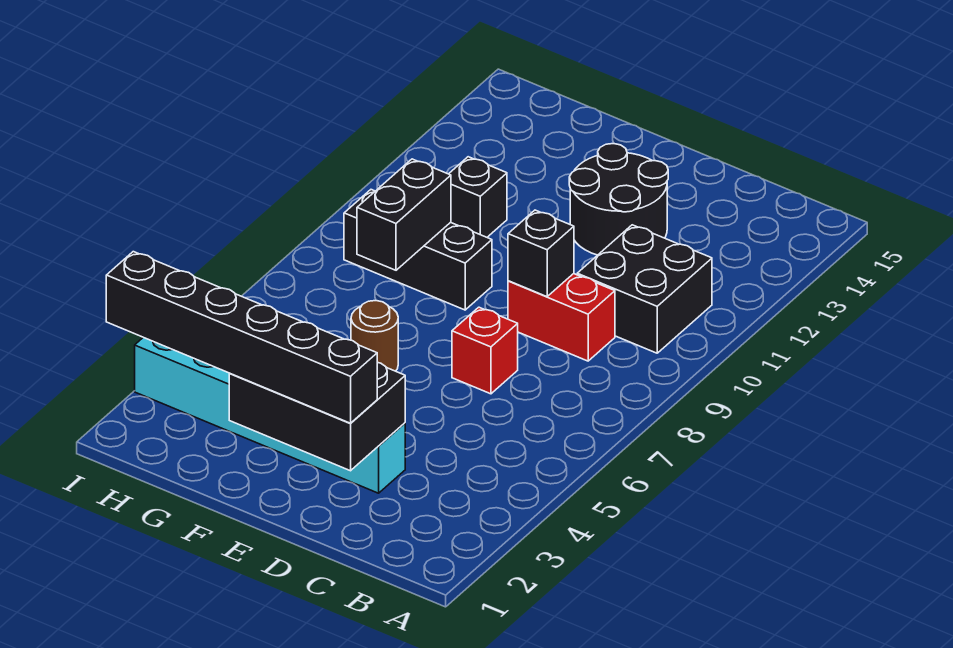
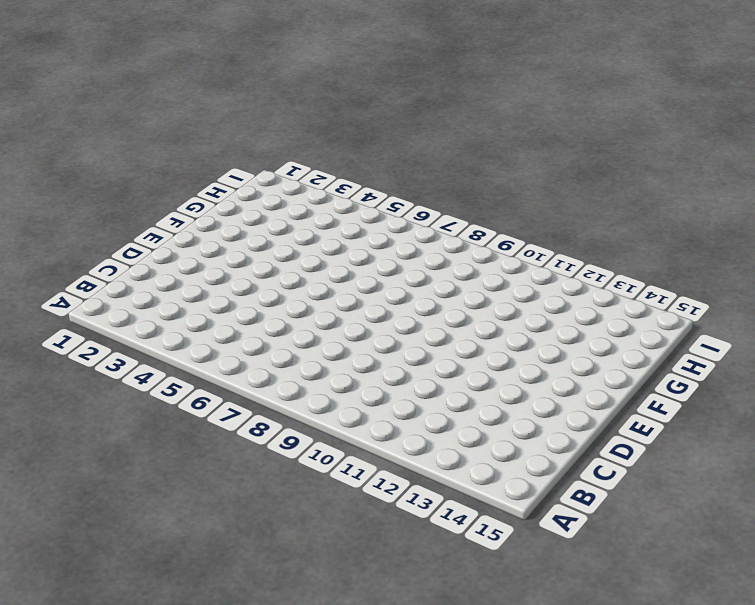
none -> black 2x2 brick [577,225,712,353]
none -> red 1x2 brick [508,274,615,361]
none -> cyan 1x6 brick [135,337,405,493]

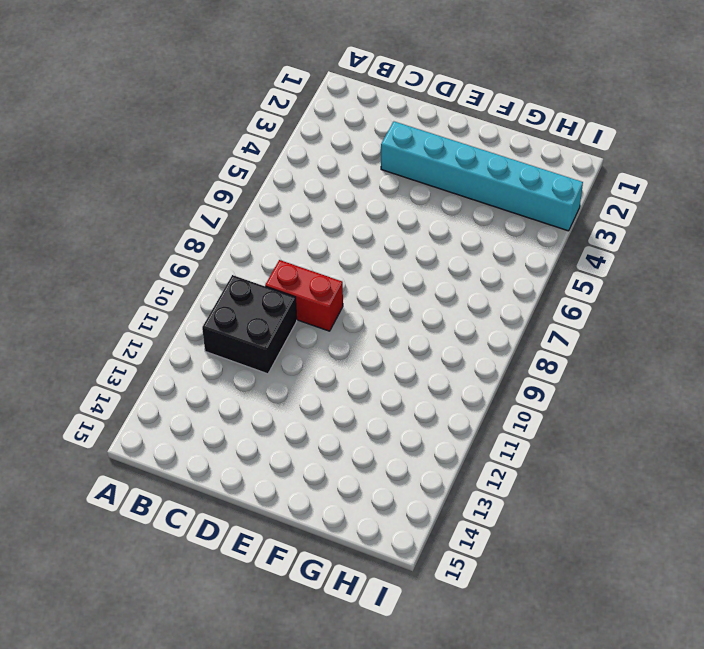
none -> red 1x1 brick [452,307,518,394]
none -> black 2x2 round brick [569,144,668,255]
none -> brown 1x1 round brick [351,301,398,371]

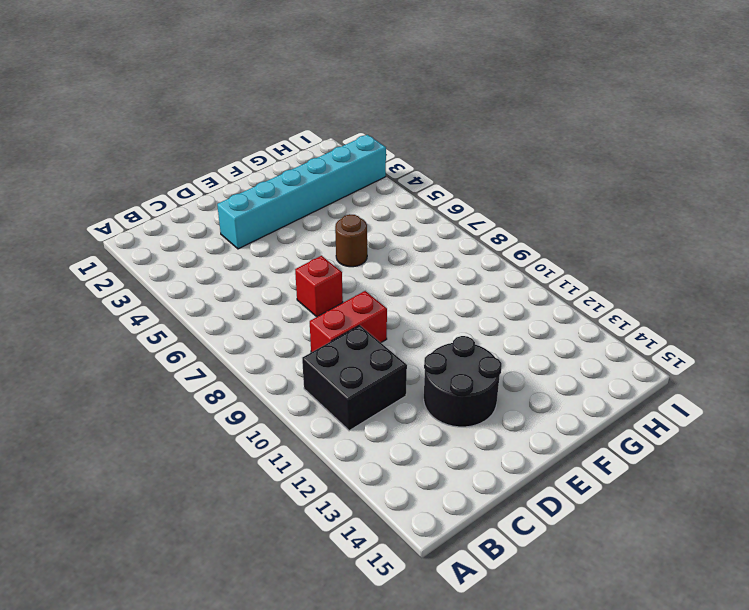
none -> black 1x3 brick [344,190,492,310]
none -> black 1x1 brick [449,157,507,237]
none -> black 2x3 brick [229,363,405,471]

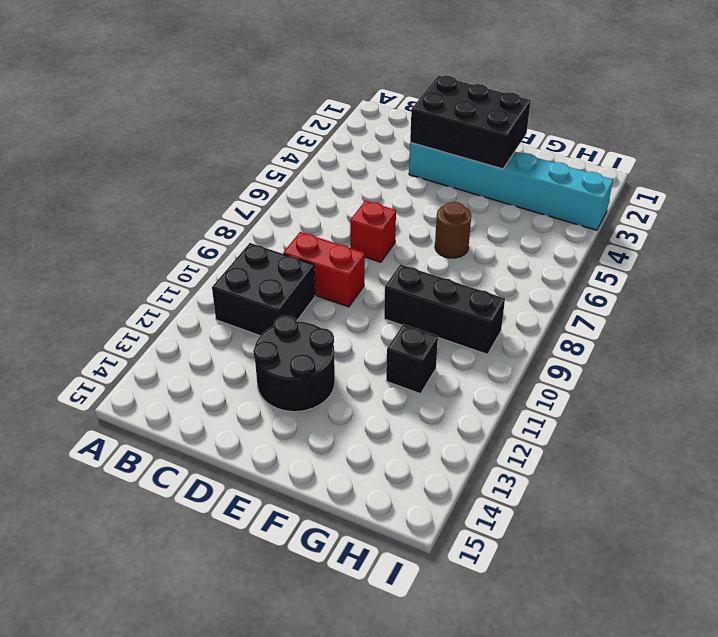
none -> black 1x1 brick [508,210,574,297]
none -> black 1x2 brick [357,159,451,270]
none -> black 1x6 brick [106,252,377,423]

